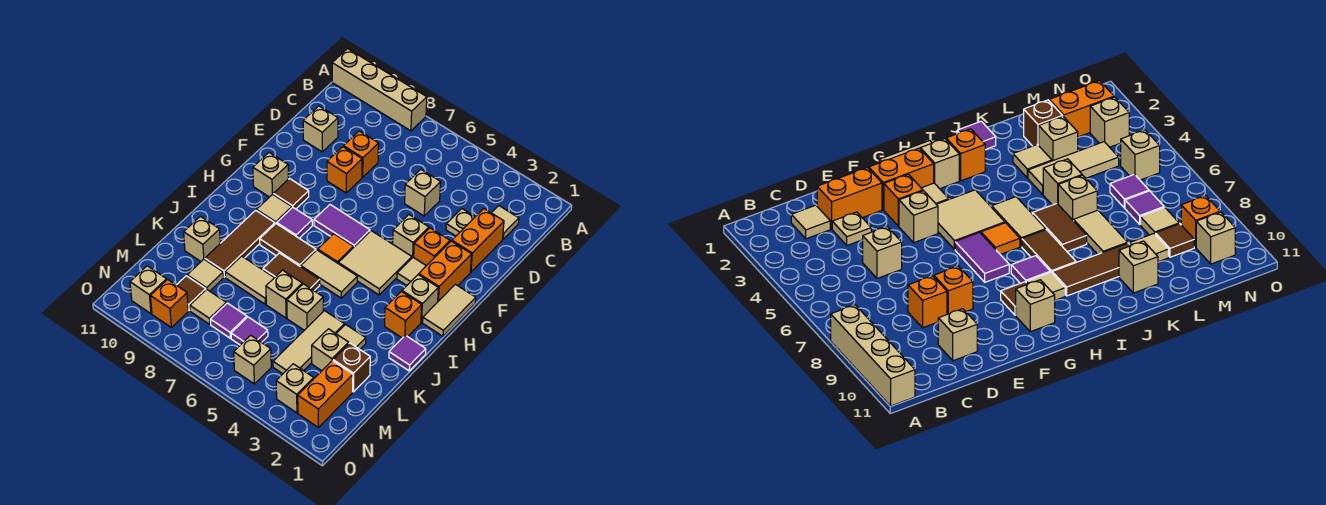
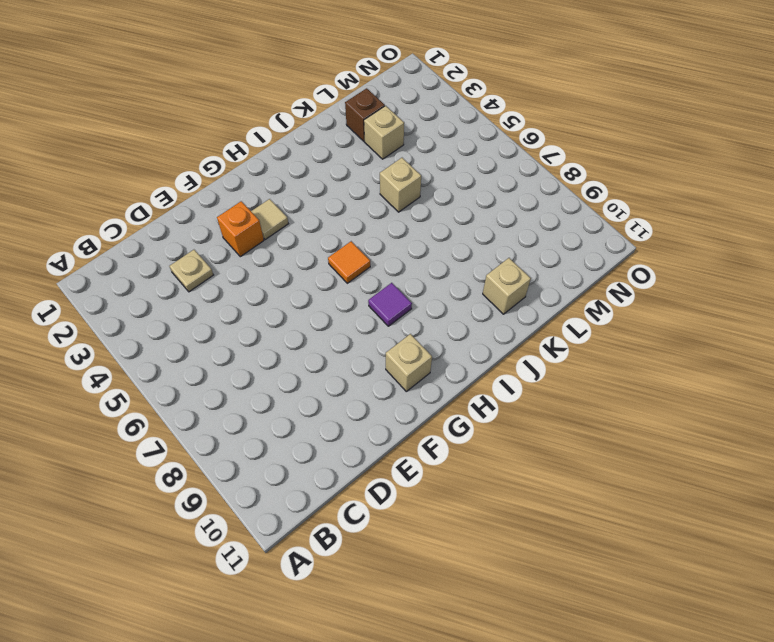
none -> tan 1x4 brick [332,49,427,131]
none -> tan 1x1 tile [492,206,519,239]
none -> orange 1x2 brick [452,209,504,272]
none -> tan 1x1 brick [405,169,441,216]

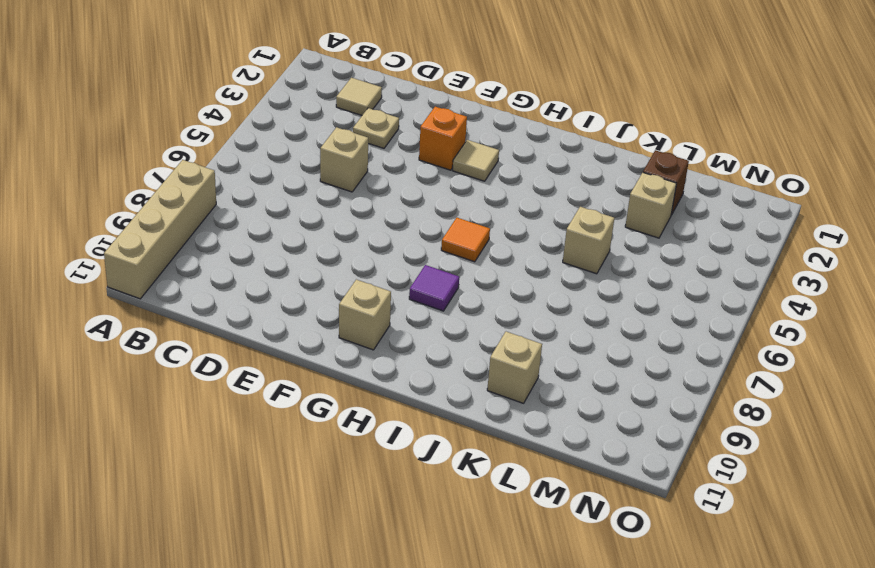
none -> orange 1x2 brick [452,209,504,272]
none -> orange 1x1 brick [344,131,379,177]
none -> tan 1x1 brick [303,106,338,152]
none -> orange 1x1 brick [327,147,362,193]

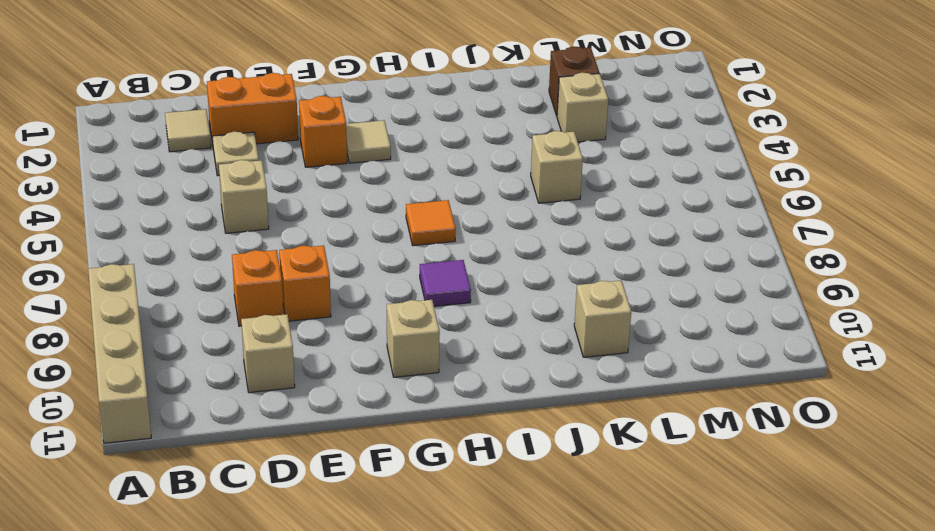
none -> orange 1x2 brick [419,241,472,301]
none -> tan 1x1 brick [393,215,429,258]
none -> tan 1x2 tile [423,284,476,336]
none -> tan 2x2 tile [338,231,412,295]

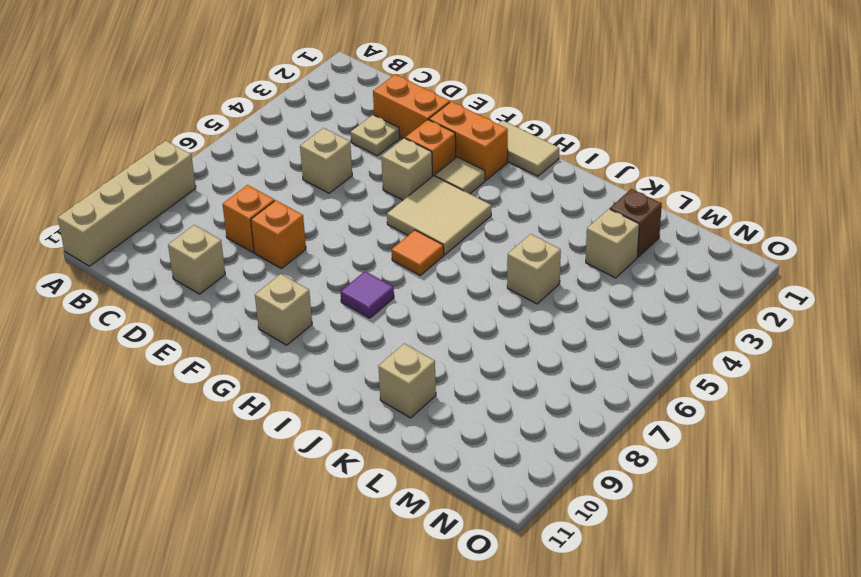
none -> tan 1x1 tile [492,206,519,239]
none -> purple 1x2 tile [314,205,370,248]
none -> brown 1x1 tile [273,179,309,209]
none -> tan 1x1 brick [402,275,438,322]

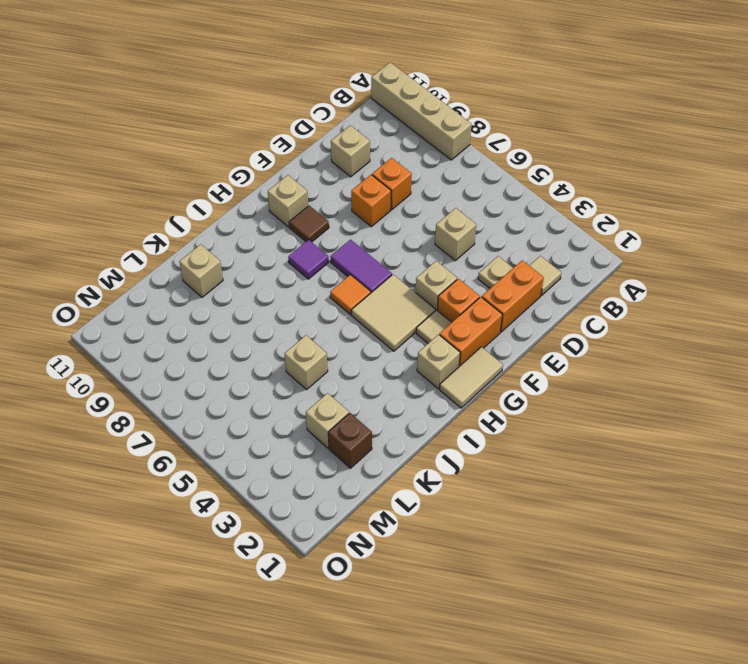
none -> tan 1x1 tile [256,194,292,224]
none -> orange 1x1 brick [385,291,422,338]
none -> tan 1x2 tile [301,250,357,298]
none -> brown 1x2 tile [260,224,316,267]

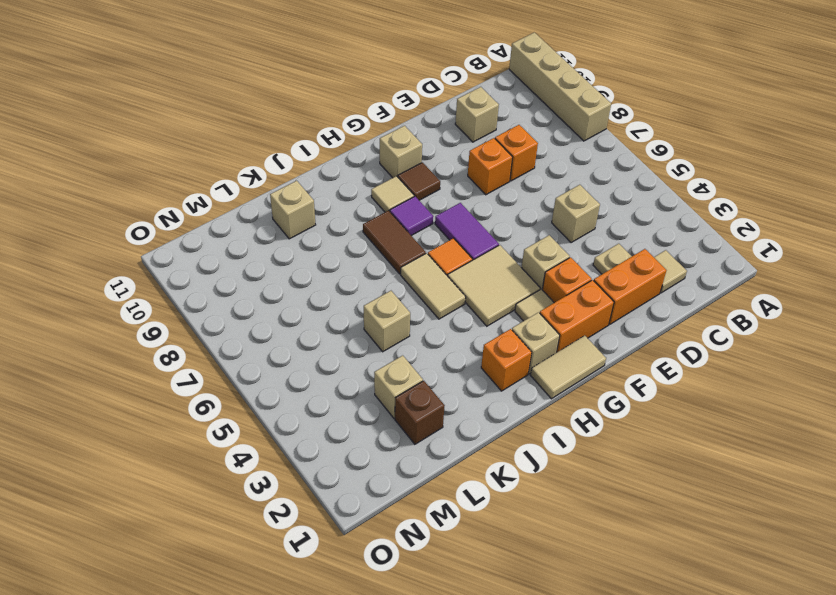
none -> brown 1x3 tile [205,210,275,277]
none -> purple 1x1 tile [389,335,426,371]
none -> brown 1x2 tile [263,253,320,291]
none -> tan 1x1 tile [336,325,366,349]

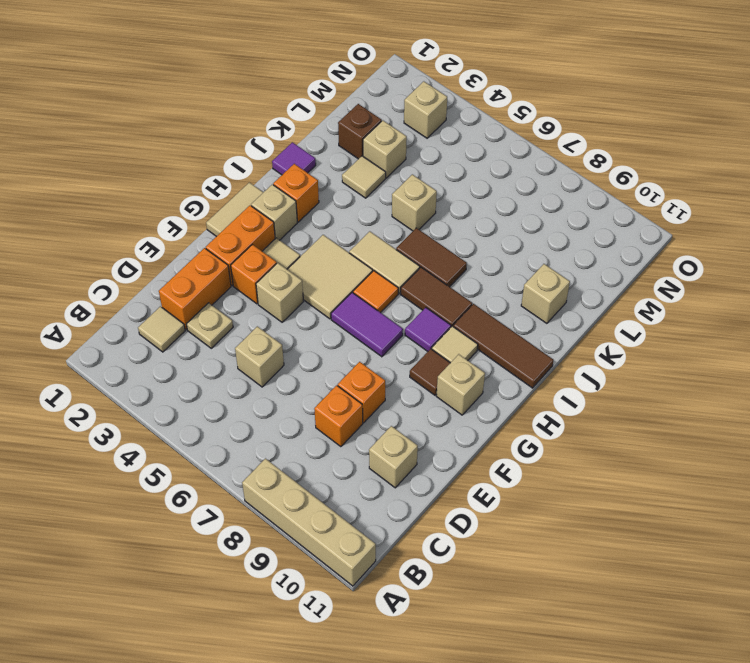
brown 1x3 tile [453,304,553,388] -> brown 1x3 tile turned to [205,210,275,277]
none -> tan 1x3 tile [273,311,345,374]
none -> tan 1x1 brick [266,270,302,318]
none -> tan 1x2 tile [225,256,274,304]
none -> tan 1x1 tile [187,259,224,291]

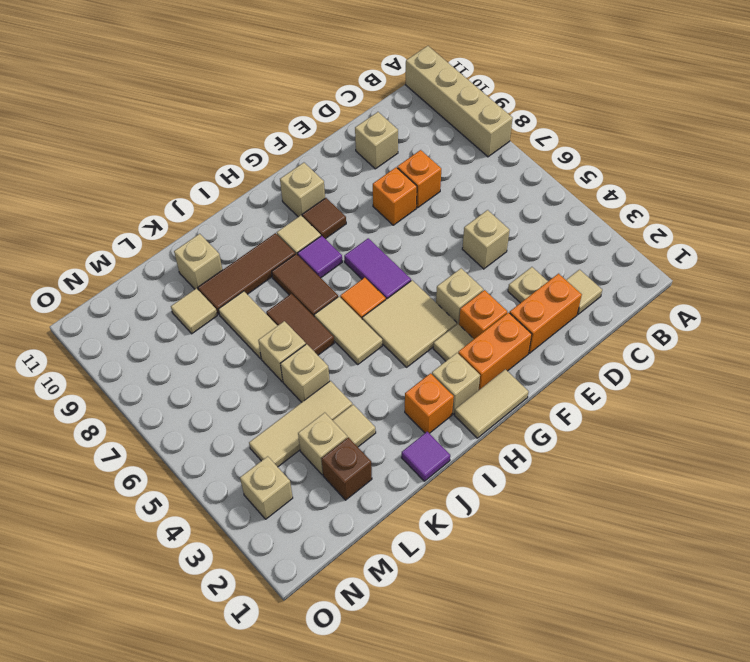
none -> orange 1x2 brick [298,361,353,427]
none -> purple 1x1 tile [231,317,268,345]
none -> purple 1x1 tile [210,303,247,338]
none -> tan 1x1 tile [190,289,226,324]

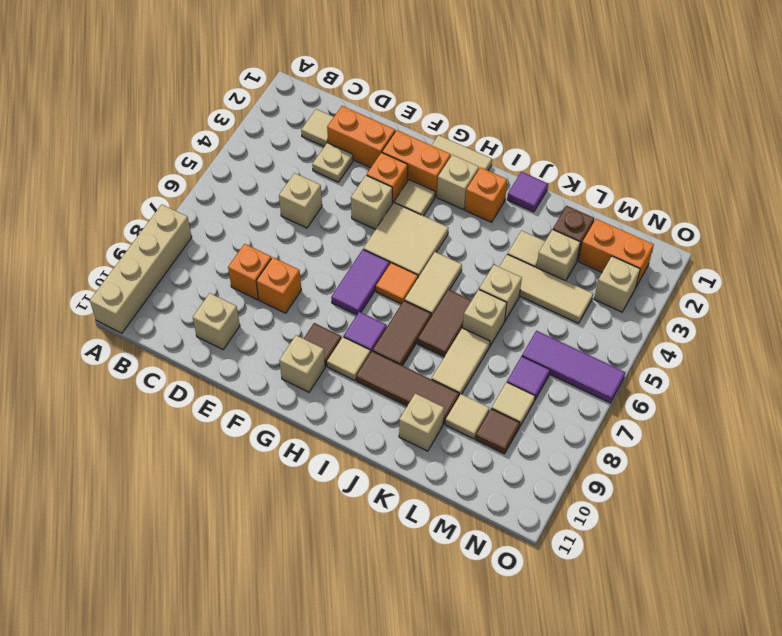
purple 1x3 tile [522,331,625,403] -> purple 1x1 tile [231,317,268,345]
none -> tan 1x1 brick [234,335,271,384]
none -> orange 1x1 brick [150,280,188,327]
none -> tan 1x1 brick [130,266,167,314]

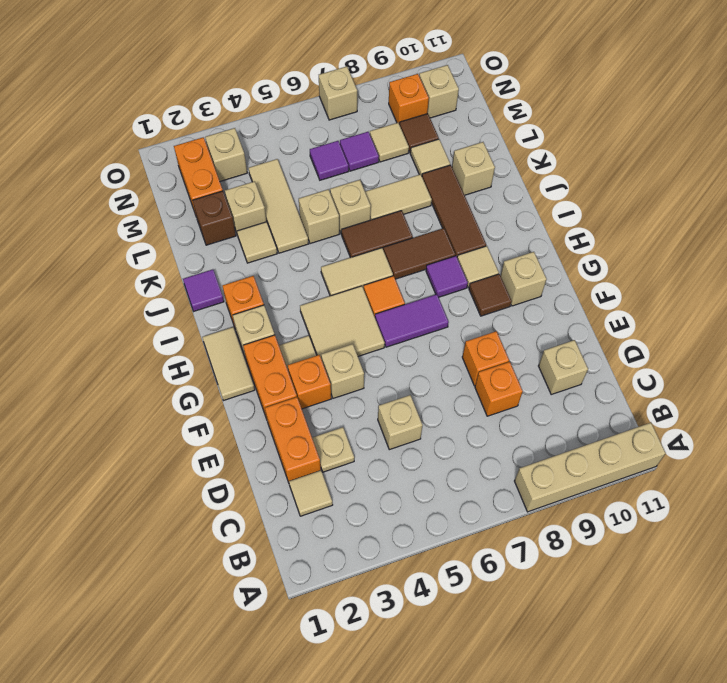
tan 1x1 brick [319,66,357,120] -> tan 1x1 brick moved to [234,335,271,384]

